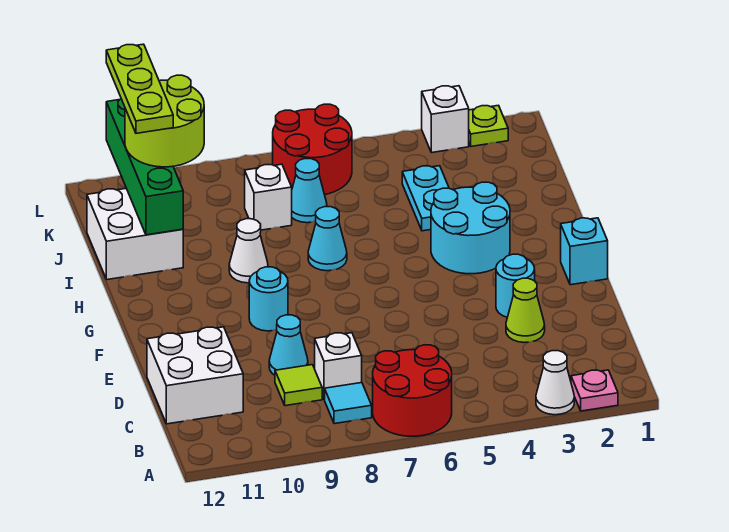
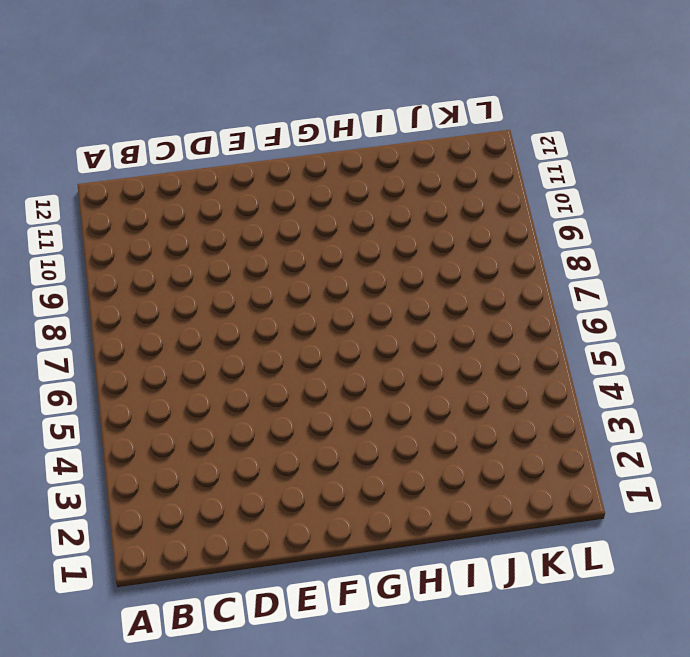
none -> pink 1x1 plate [571,370,618,411]
none -> white 1x1 cone [536,351,574,415]
none -> red 2x2 round brick [373,345,452,436]

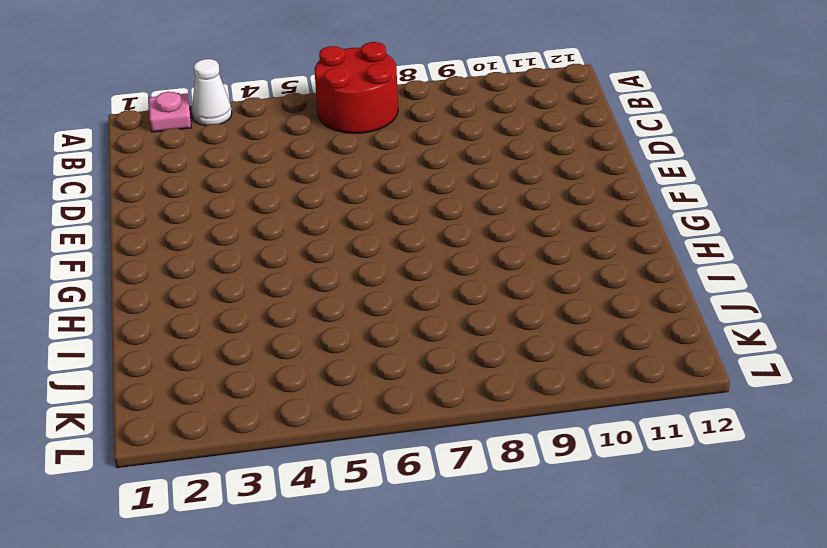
none -> cyan 1x1 tile [325,383,372,424]
none -> white 1x1 brick [315,333,362,400]
none -> lime 1x1 tile [275,365,322,406]

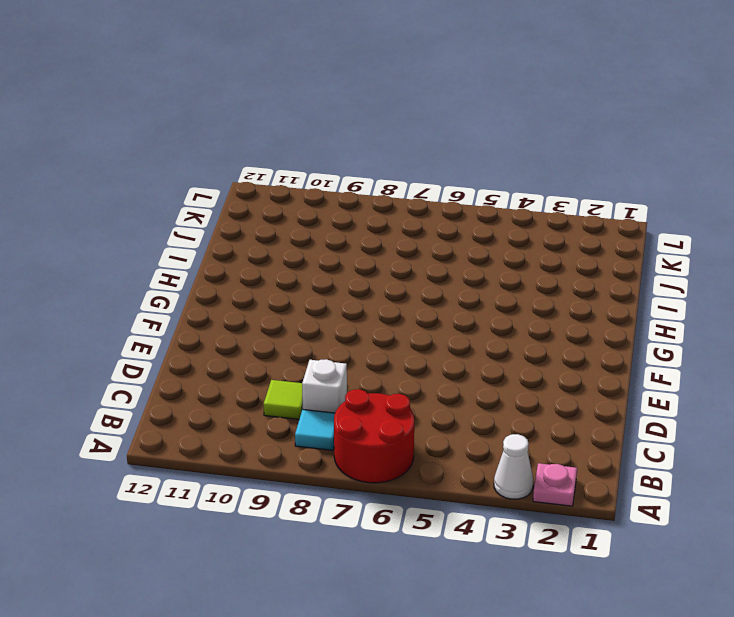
none -> white 2x2 brick [147,327,243,424]
none -> lime 1x1 cone [506,278,545,343]
none -> cyan 1x1 cone [269,315,308,375]

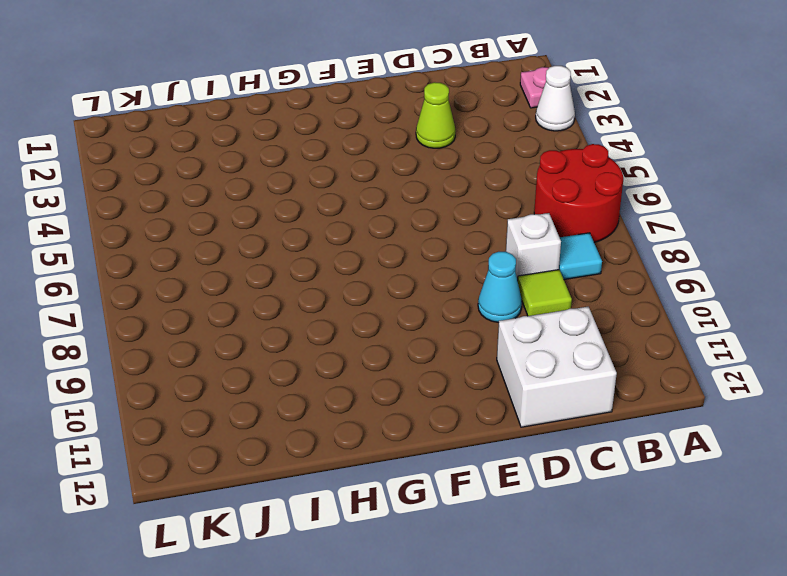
none -> cyan 1x1 round brick [496,254,535,317]
none -> cyan 1x1 brick [561,218,608,285]
none -> cyan 1x1 round brick [249,267,288,331]

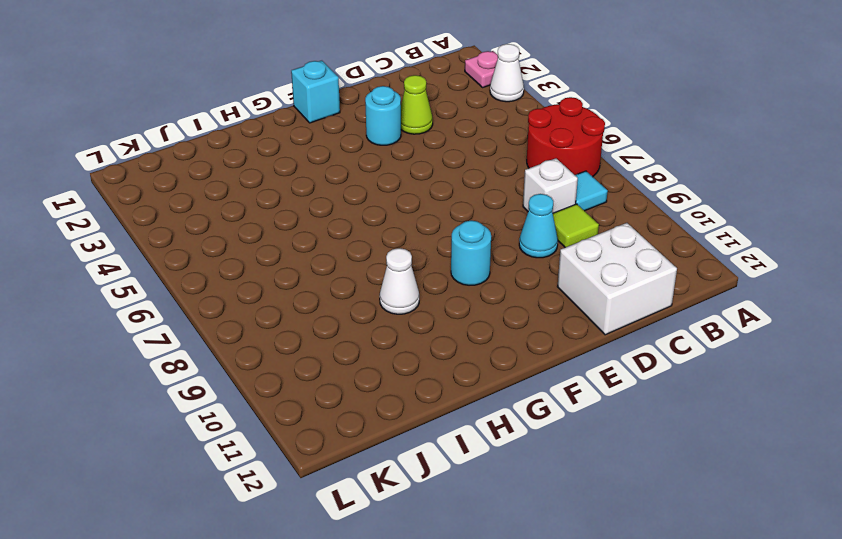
none -> cyan 2x2 round brick [431,182,510,274]
none -> cyan 1x1 cone [308,207,347,271]
none -> cyan 1x2 plate [402,166,449,231]

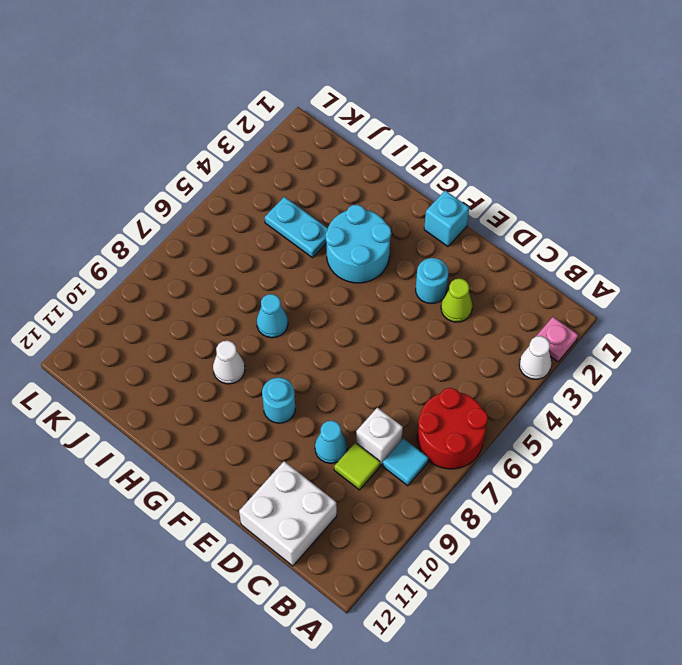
none -> white 2x2 brick [87,188,183,280]
none -> cyan 1x1 cone [292,159,327,223]
none -> white 1x1 brick [245,164,292,230]

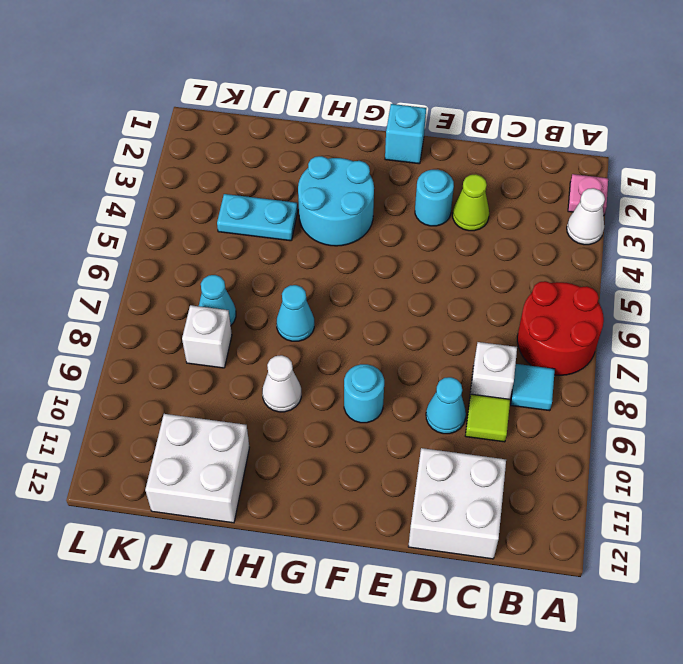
none -> red 2x2 round brick [273,104,352,195]
none -> lime 1x1 plate [469,105,508,146]
none -> white 1x1 brick [422,86,469,153]

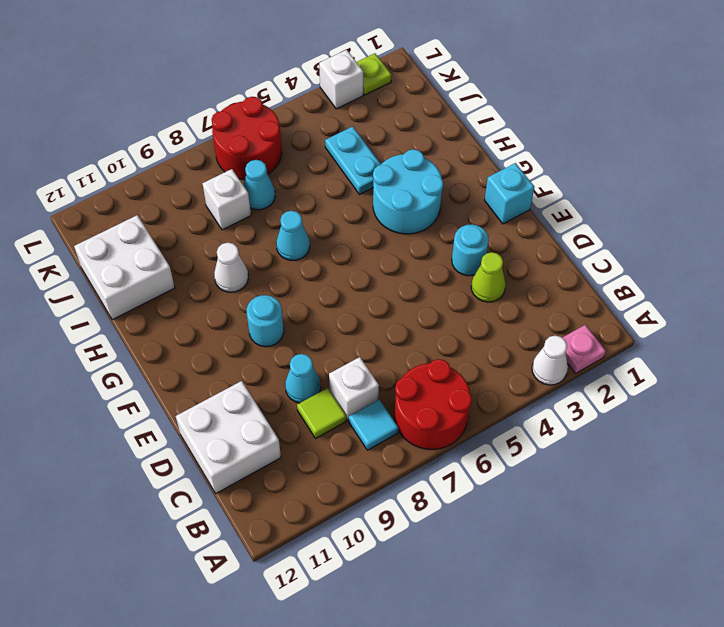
none -> green 1x4 brick [106,99,183,235]
none -> lime 2x2 round brick [125,75,204,167]
none -> lime 1x3 plate [106,44,173,133]

